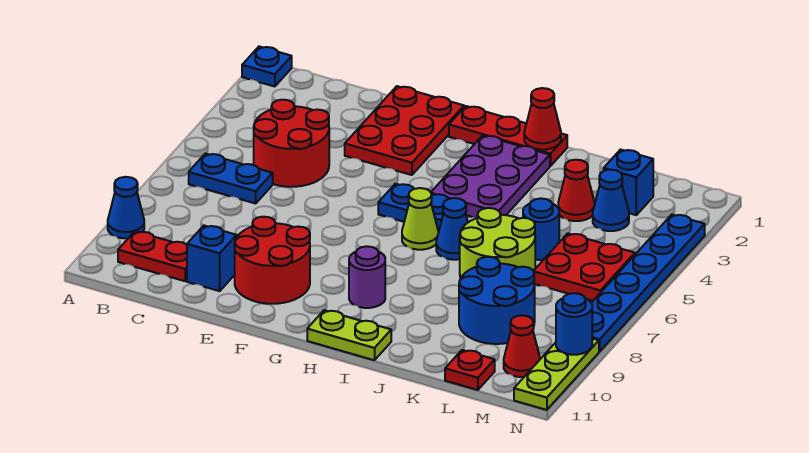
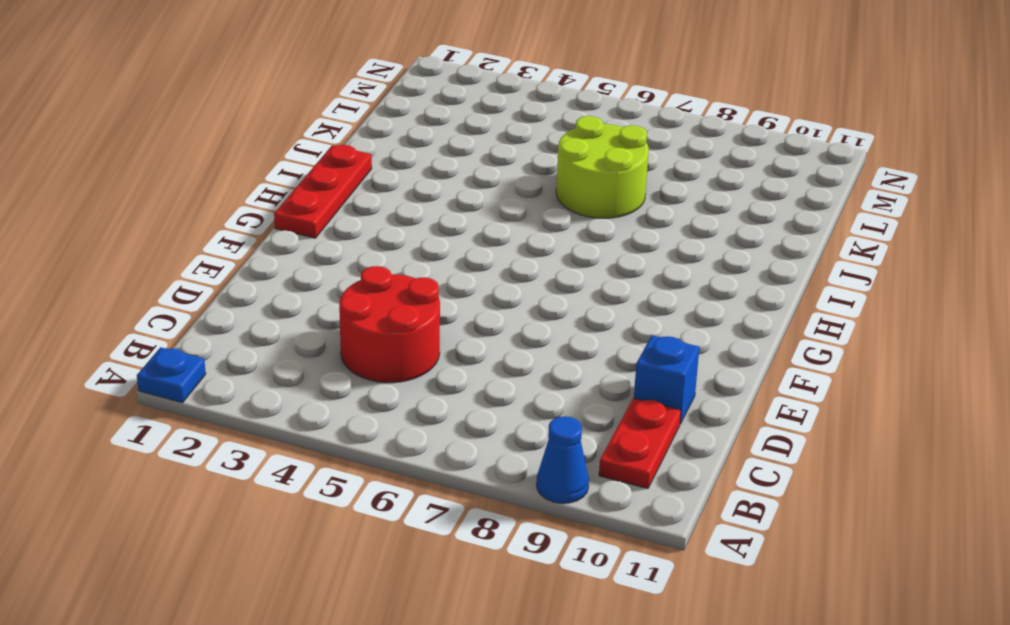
none -> blue 1x2 plate [189,154,273,203]
none -> red 2x3 plate [345,86,464,175]
none -> red 2x2 round brick [235,217,310,304]

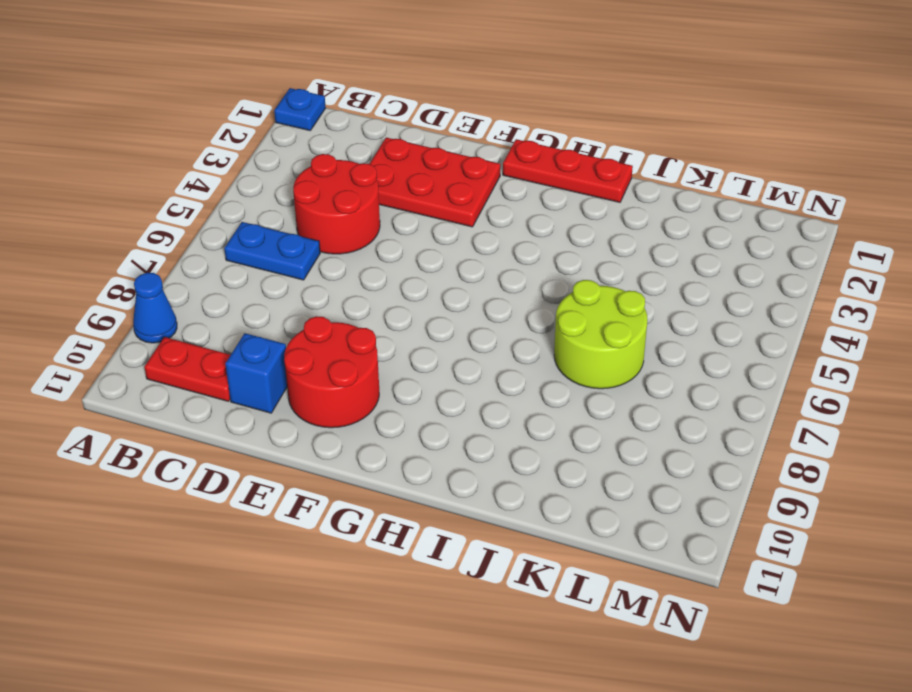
red 2x3 plate [370,138,500,227] -> red 2x3 plate turned to [345,86,464,175]
none -> blue 1x2 plate [378,184,448,232]
none -> purple 2x3 plate [431,135,550,218]
none -> lime 1x1 cone [402,188,438,250]

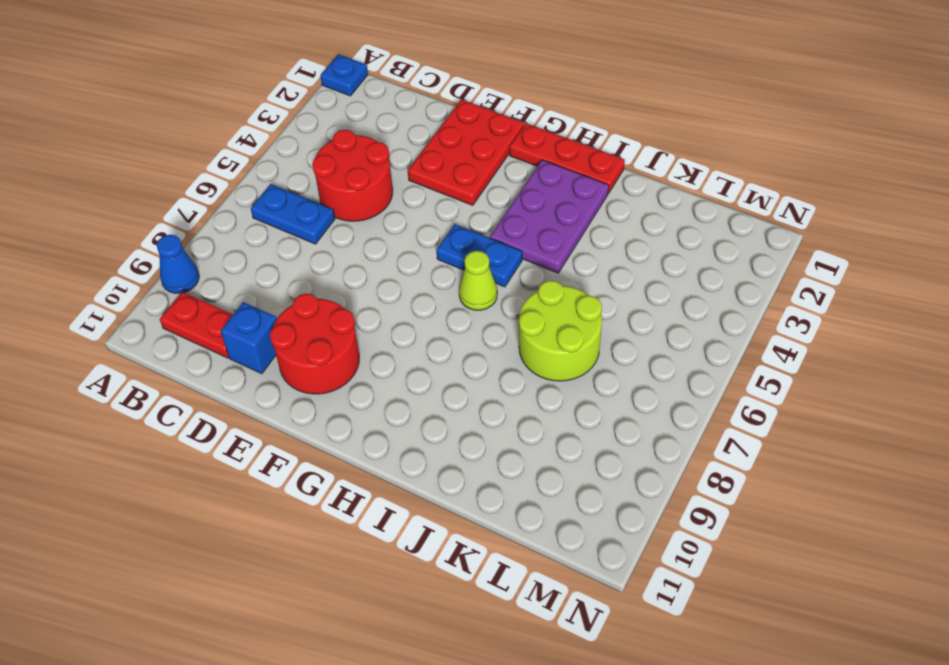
none -> purple 1x1 round brick [349,246,385,308]
none -> lime 1x2 plate [307,310,391,360]
none -> blue 1x1 cone [436,198,468,260]

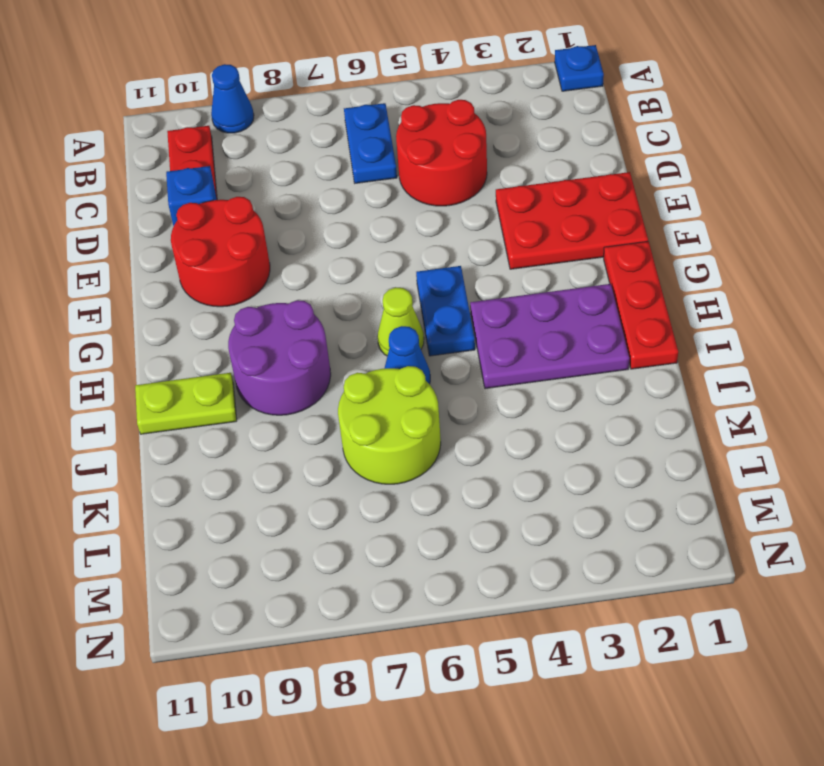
purple 2x2 round brick [228,300,331,415] -> purple 1x1 round brick [349,246,385,308]
lime 1x2 plate [135,373,237,434] -> lime 1x2 plate turned to [307,310,391,360]
none -> red 1x1 cone [558,160,595,221]
none -> blue 1x1 round brick [523,198,559,260]
none -> blue 2x2 round brick [459,257,535,344]

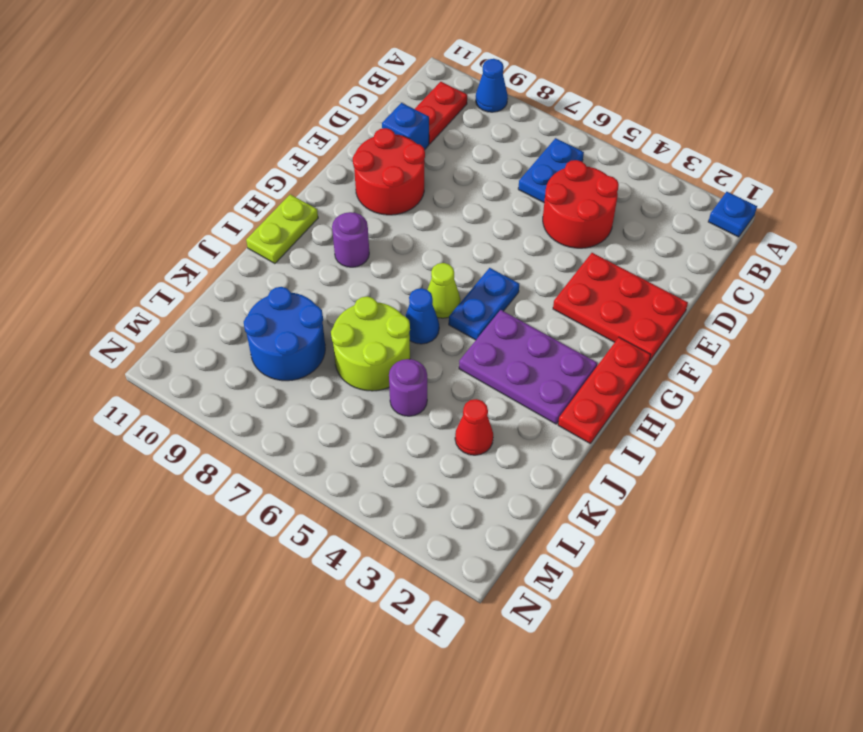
purple 1x1 round brick [389,359,427,416] -> blue 1x1 round brick [523,198,559,260]
none -> blue 1x1 brick [604,150,653,215]
none -> blue 1x1 cone [593,170,629,231]
none -> red 2x2 plate [534,233,635,301]

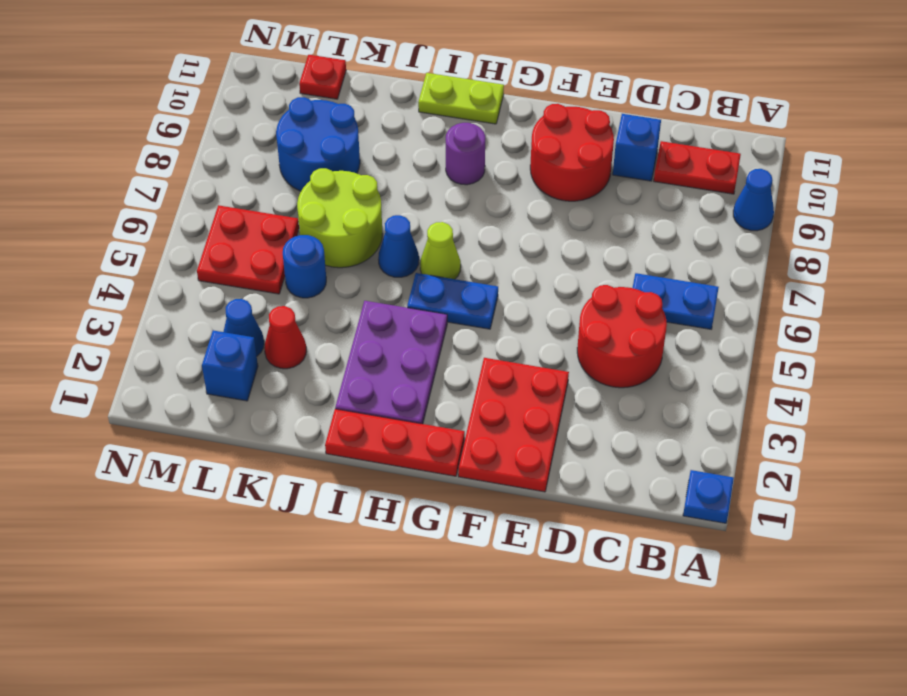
none -> red 1x1 cone [504,315,540,377]
none -> blue 1x6 plate [592,214,705,352]
none -> lime 1x3 plate [514,338,599,410]

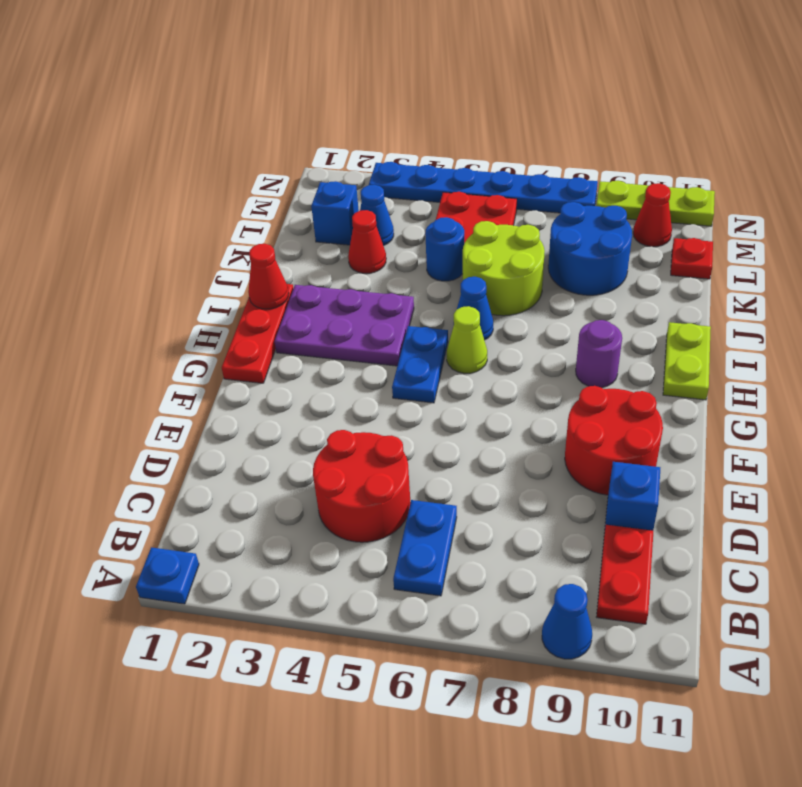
none -> red 2x3 plate [345,86,464,175]
none -> blue 1x1 round brick [556,293,592,355]

